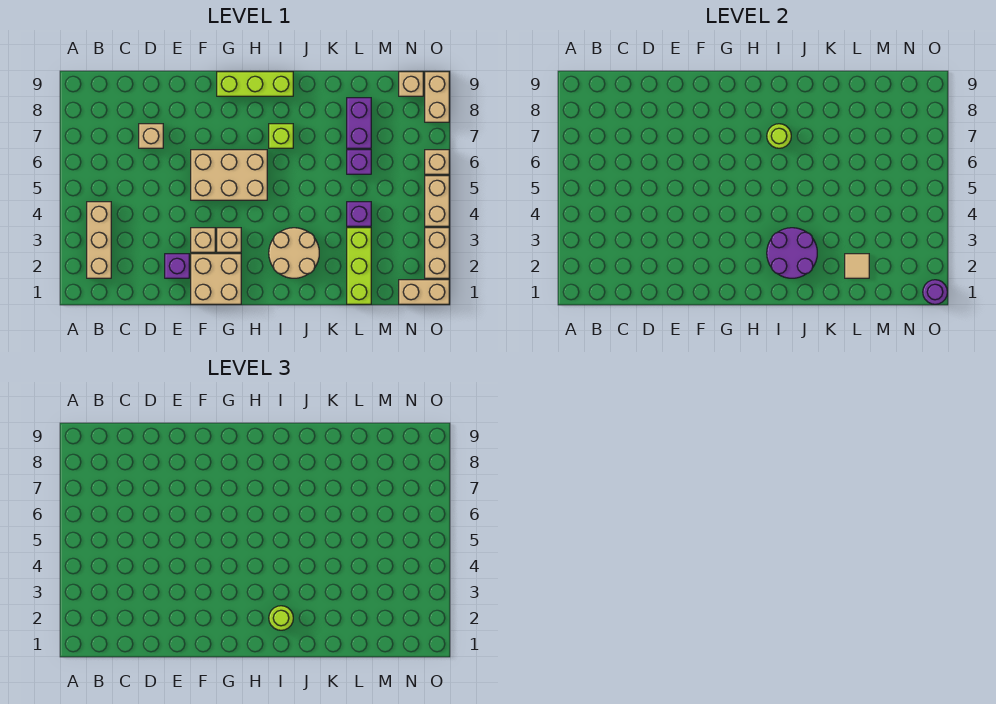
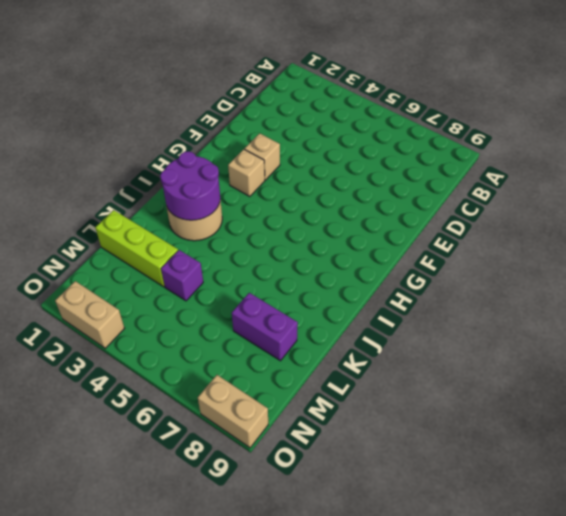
none -> tan 1x3 brick [87,202,111,278]
none -> tan 1x1 brick [139,124,163,148]
none -> purple 1x1 brick [165,254,189,278]

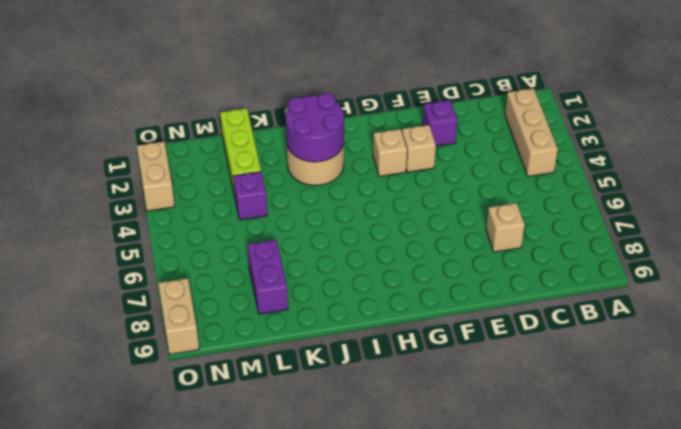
none -> tan 2x2 brick [191,254,241,304]
none -> tan 2x3 brick [191,150,267,200]
none -> lime 1x3 brick [217,72,293,96]

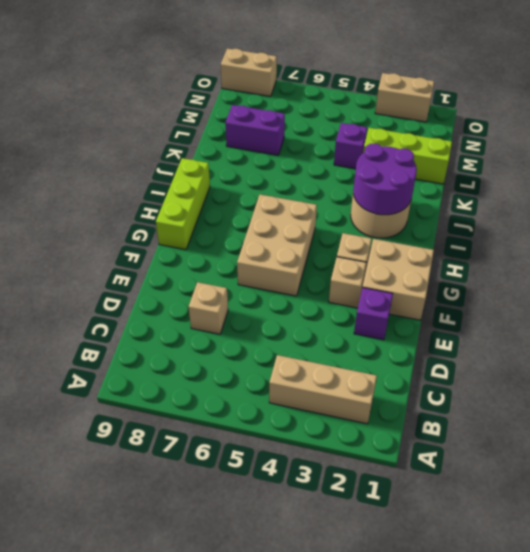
none -> lime 1x1 brick [269,124,293,148]
none -> purple 1x1 brick [347,150,371,174]
none -> tan 1x2 brick [399,280,449,304]

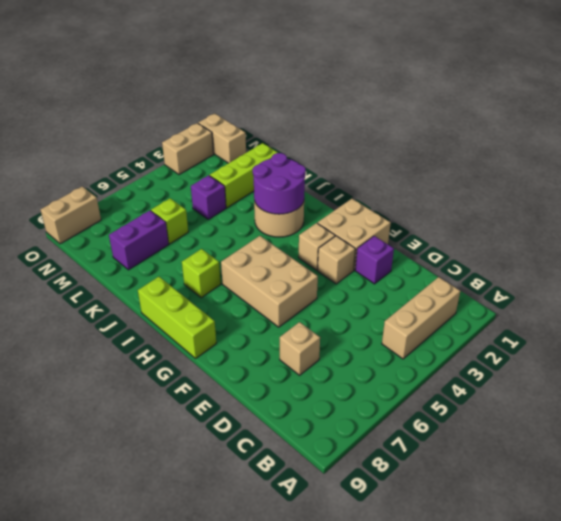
lime 1x1 brick [151,198,188,244] -> purple 1x1 brick [347,150,371,174]
none -> tan 1x1 brick [399,72,423,96]
none -> tan 1x2 brick [425,176,449,226]
none -> tan 1x1 brick [425,150,449,174]

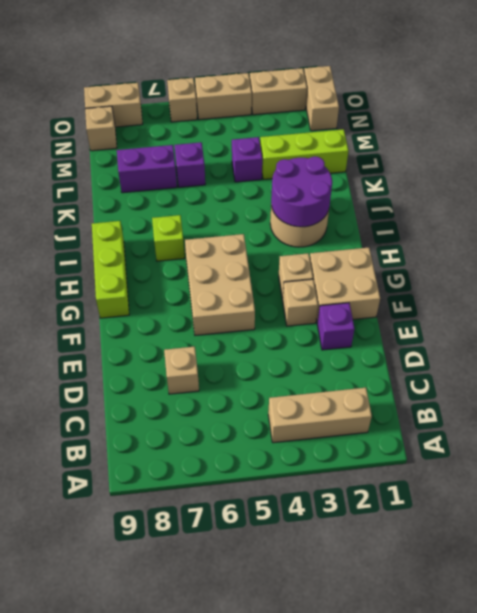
none -> lime 1x1 round brick [767,124,791,148]
none -> tan 1x1 tile [845,254,869,278]
none -> purple 1x1 round brick [923,280,947,304]

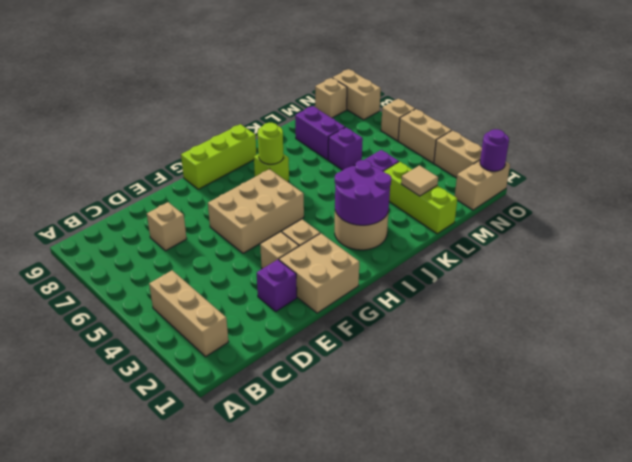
none -> lime 1x1 round brick [269,606,293,630]

